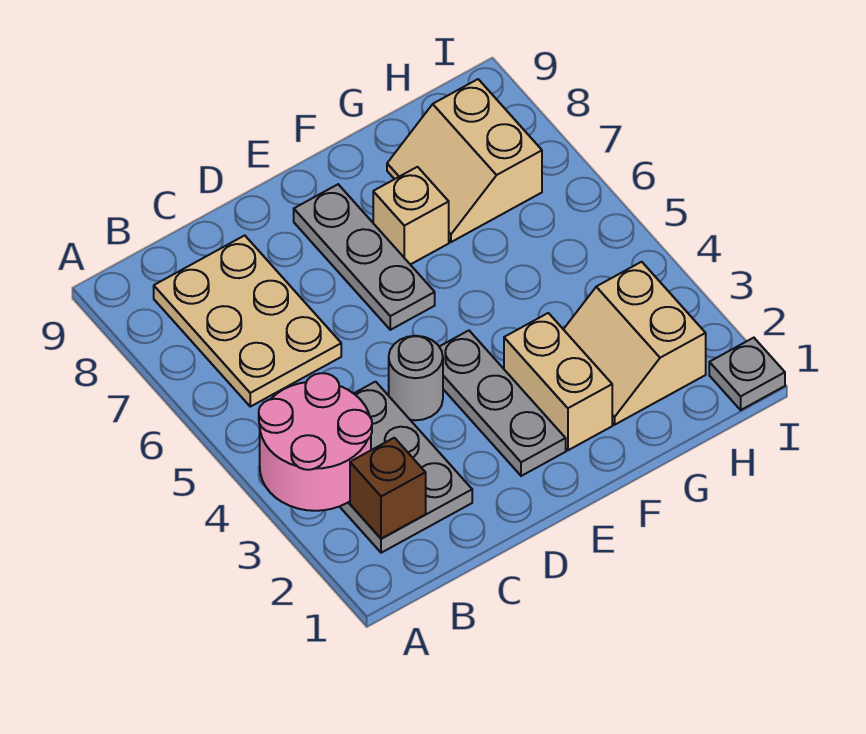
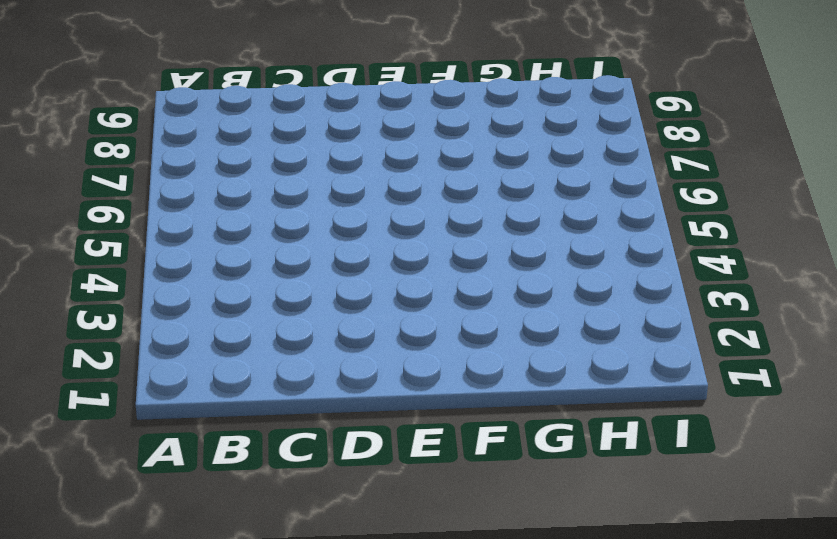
none -> grey 2x3 plate [340,382,472,553]
none -> tan 2x3 plate [154,235,341,407]
none -> grey 1x1 round brick [389,336,443,420]

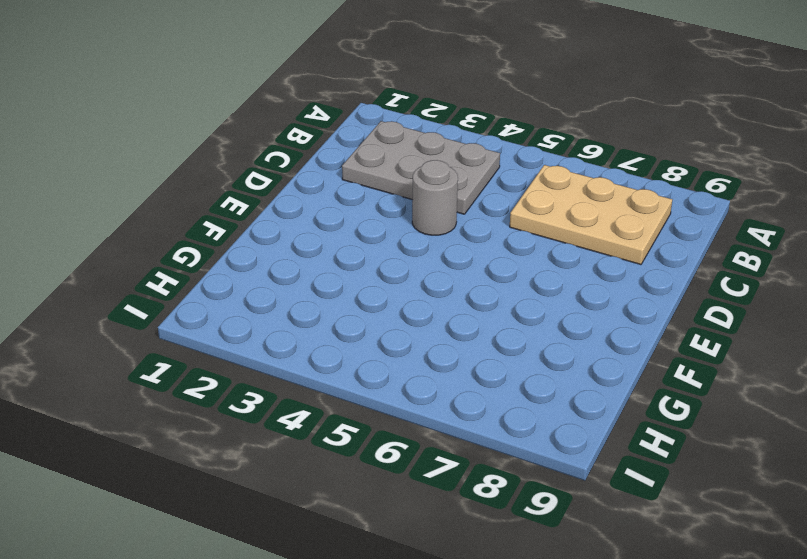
none -> grey 1x3 plate [439,331,566,476]
none -> grey 1x3 plate [294,184,435,330]
none -> tan 1x2 brick [504,313,612,450]

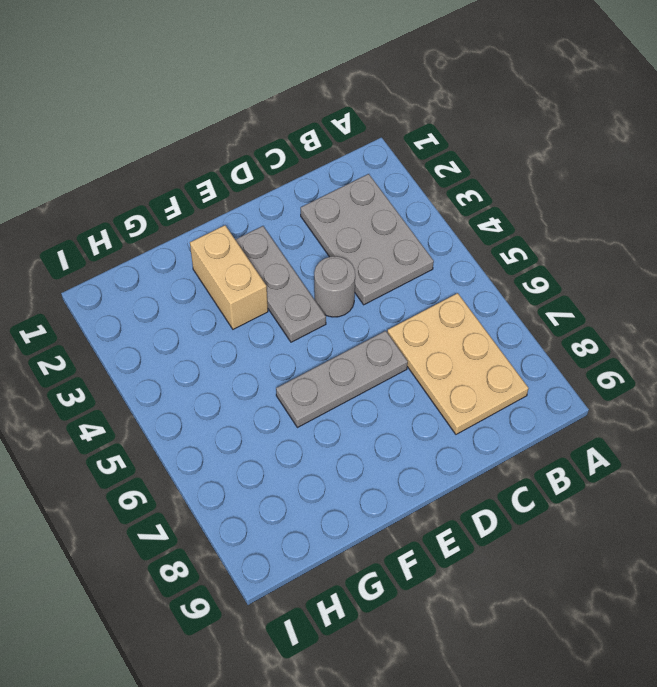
grey 1x3 plate [276,331,408,428] -> grey 1x3 plate turned to [294,184,435,330]
none -> tan 1x1 brick [373,167,449,265]
none -> tan 2x2 slope [563,262,706,425]
none -> tan 2x2 slope [387,79,542,242]

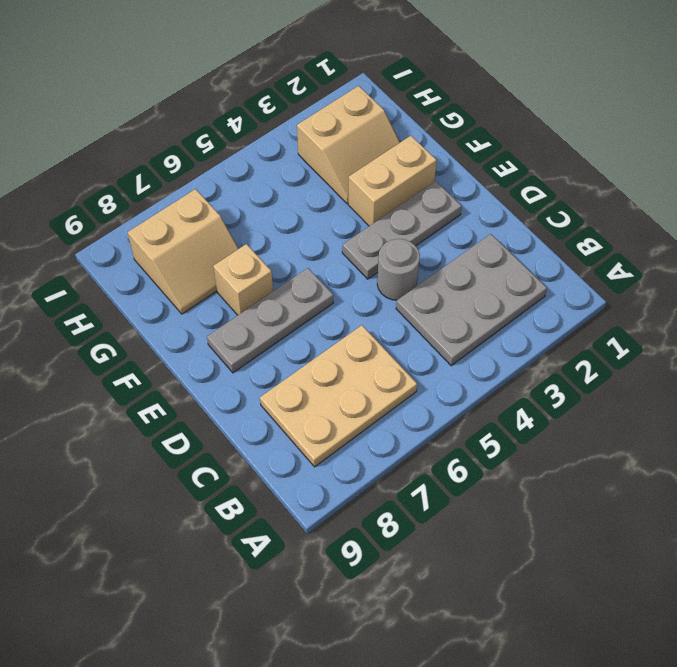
none -> grey 1x1 plate [709,338,785,410]
none -> pink 2x2 round brick [259,373,372,511]
none -> brown 1x1 brick [350,438,426,539]

